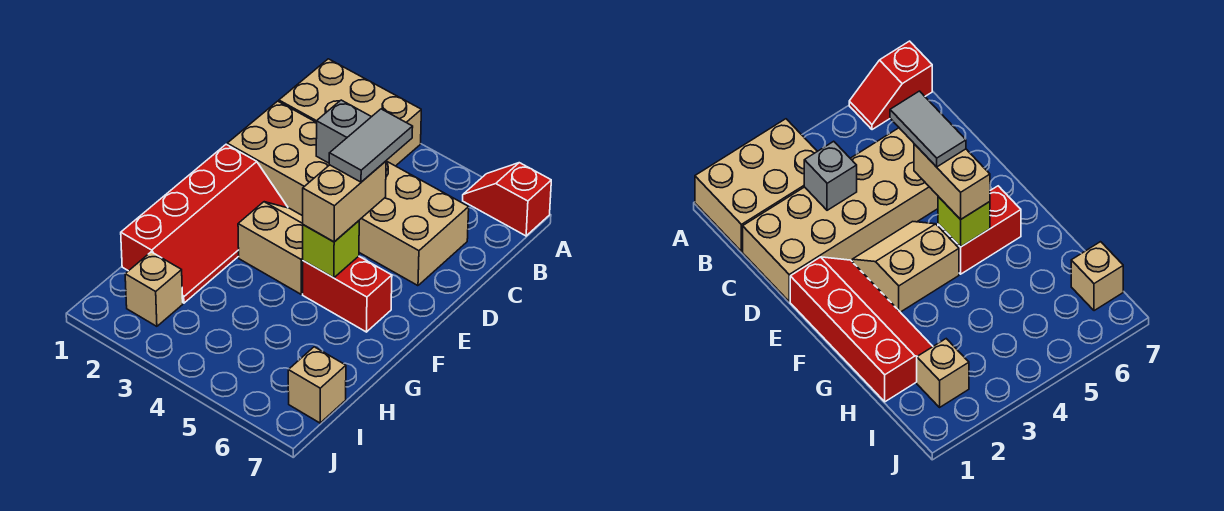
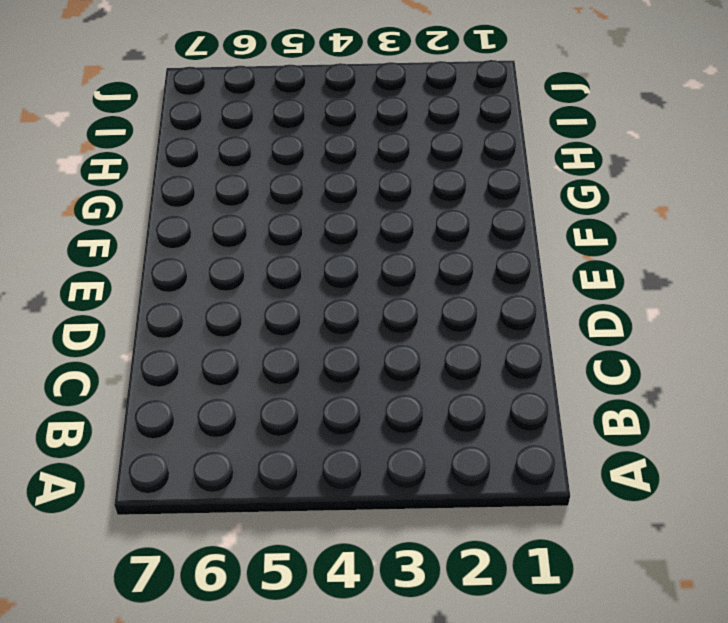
none -> tan 2x3 brick [279,59,421,166]
none -> red 1x2 slope [463,163,551,236]
none -> tan 2x6 brick [227,101,469,286]

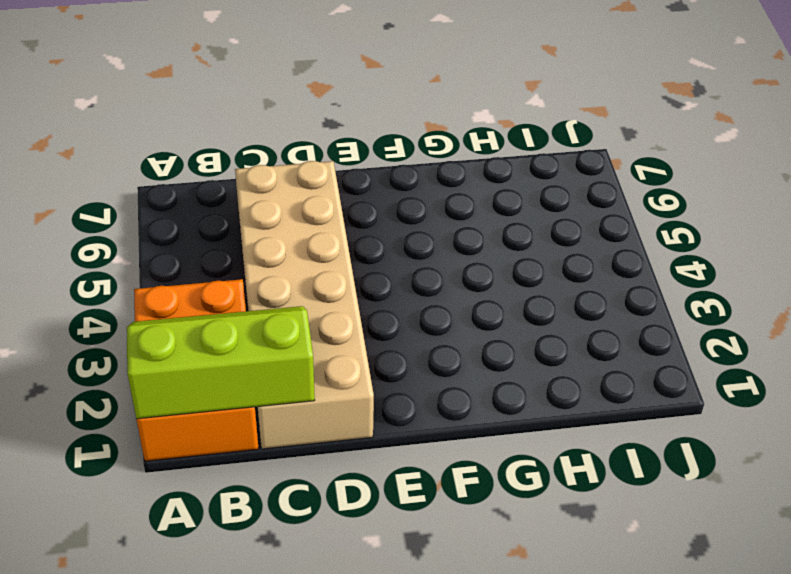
orange 2x3 brick [134,279,259,461] -> tan 2x3 brick [279,59,421,166]
lime 2x3 slope [127,306,315,419] -> none
none -> red 1x2 slope [463,163,551,236]
none -> red 2x4 slope [121,144,288,303]
none -> tan 2x2 slope [238,202,303,294]

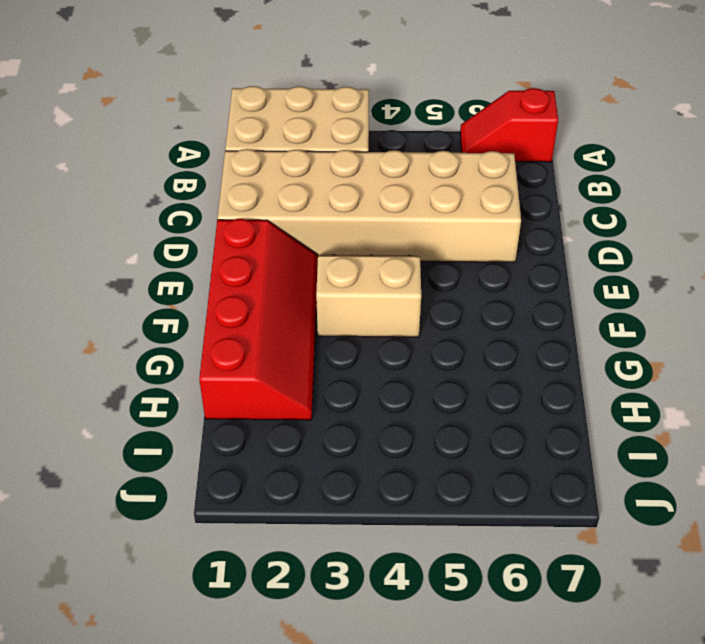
none -> red 1x2 brick [303,256,392,332]
none -> tan 1x1 brick [125,252,183,326]
none -> tan 1x1 brick [288,347,346,423]

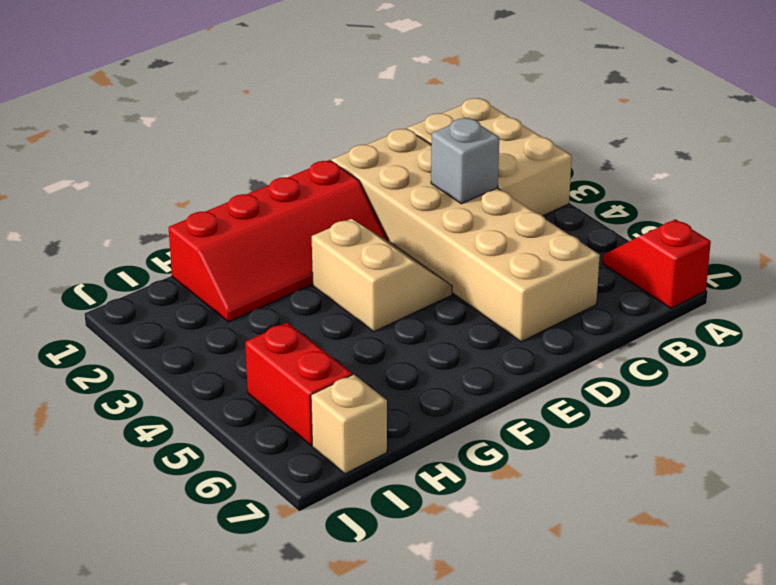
red 1x2 brick [245,323,352,445] -> red 1x2 brick moved to [303,256,392,332]
none -> tan 1x1 brick [125,252,183,326]
none -> lime 1x1 brick [303,221,359,278]
none -> tan 1x2 brick [303,161,386,242]

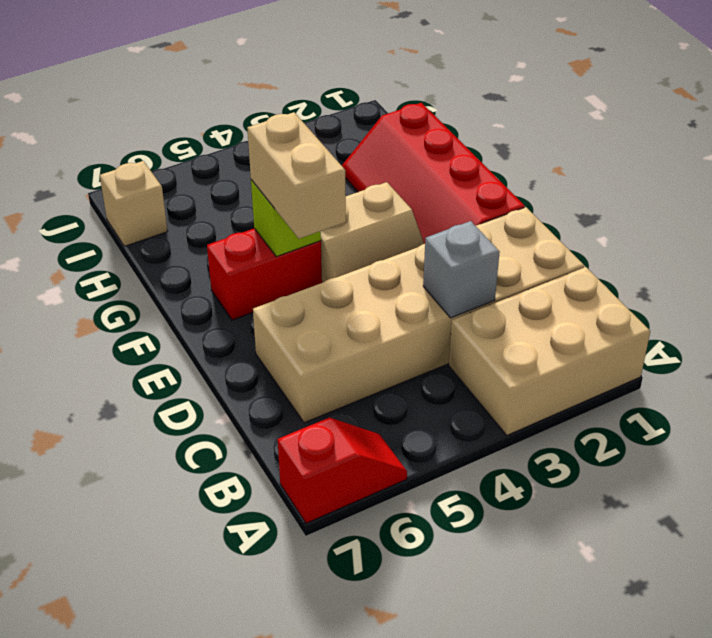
none -> tan 1x1 brick [125,252,183,326]
none -> grey 1x2 tile [329,109,413,182]

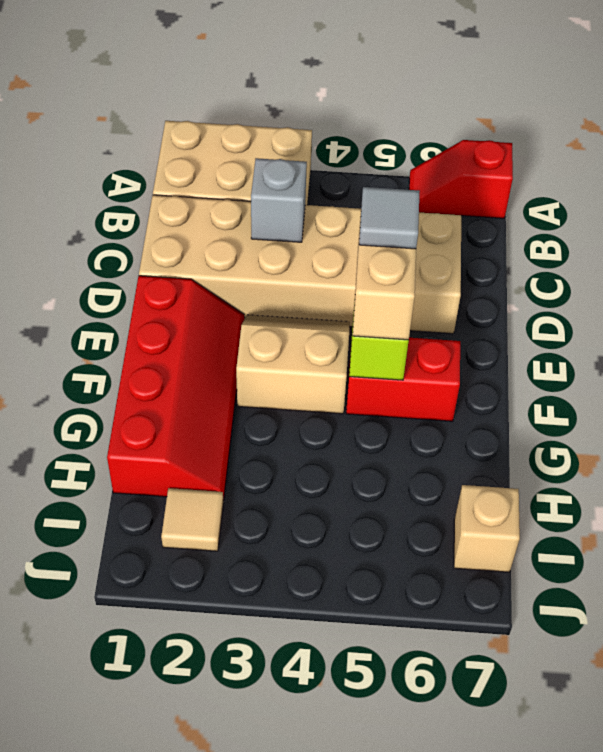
grey 1x1 tile [359,187,420,249] -> grey 1x2 tile [329,109,413,182]
tan 1x1 tile [161,488,223,551] -> tan 1x1 brick [125,252,183,326]

